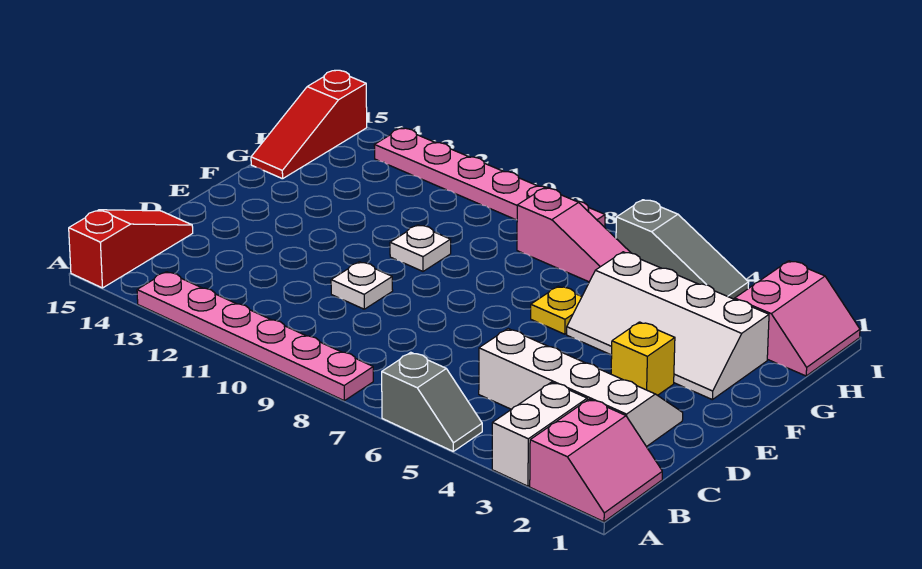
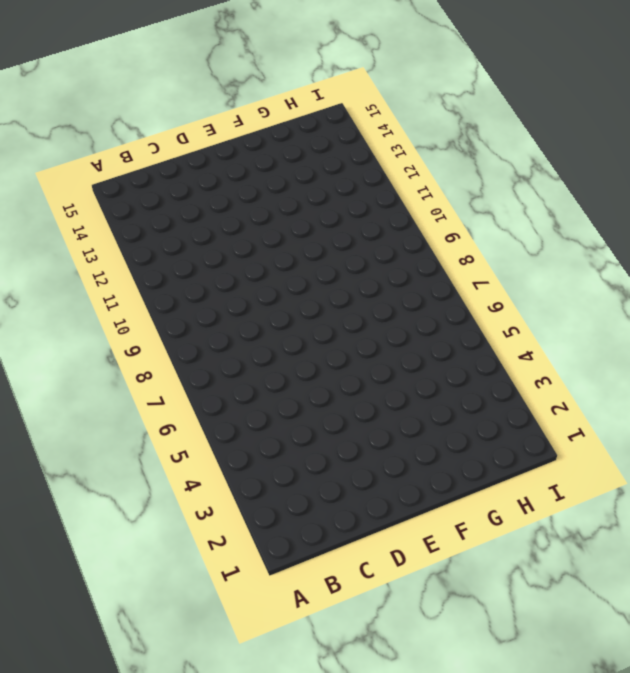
none -> pink 2x2 slope [530,399,662,522]
none -> white 1x2 brick [492,382,587,486]
none -> grey 1x2 slope [382,352,482,451]

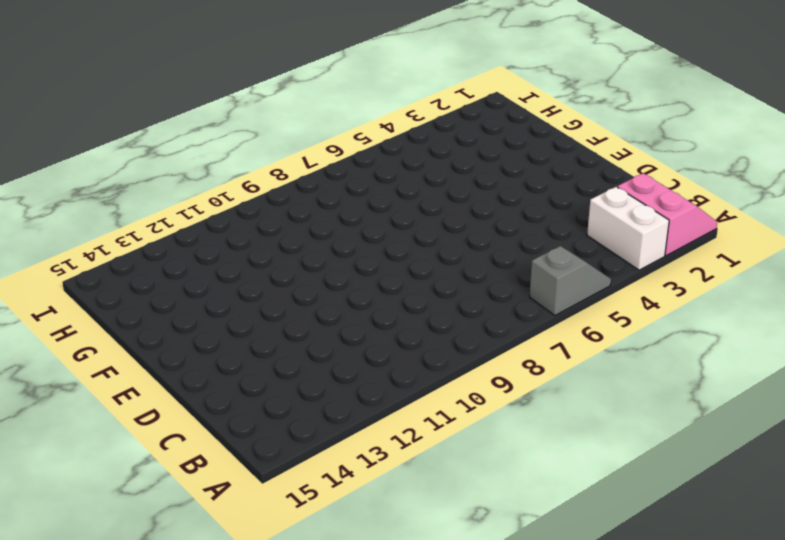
none -> pink 1x6 plate [137,272,373,401]
none -> red 1x3 slope [69,210,193,288]
none -> white 2x4 slope [479,329,683,447]

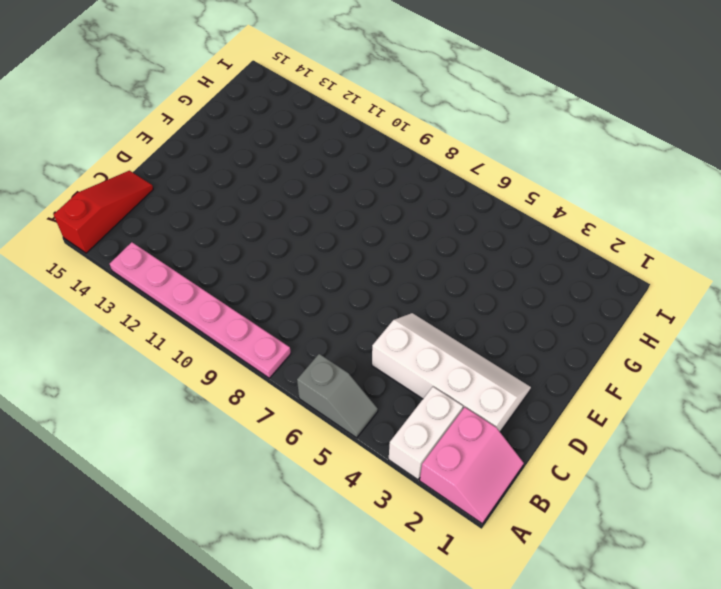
none -> white 1x1 plate [331,262,393,309]
none -> yellow 1x1 brick [611,322,675,395]
none -> white 2x4 slope [567,252,769,400]

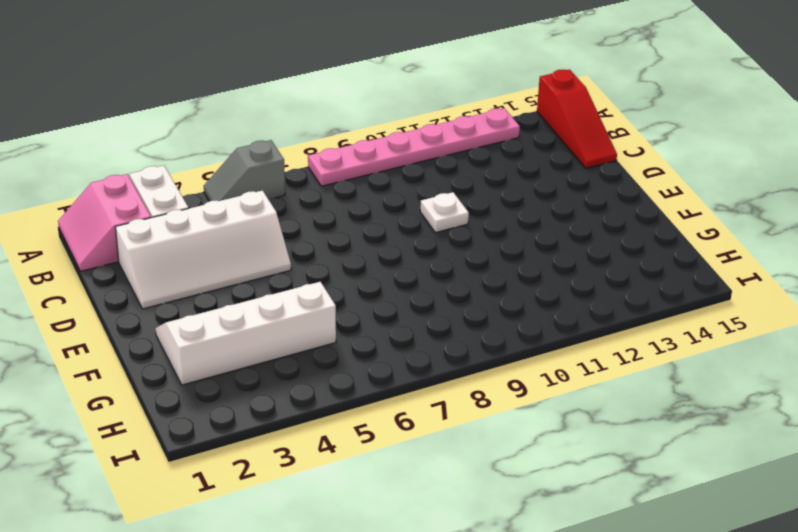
none -> yellow 1x1 brick [611,322,675,395]
none -> yellow 1x1 plate [531,286,582,334]
none -> white 1x1 plate [390,225,451,271]

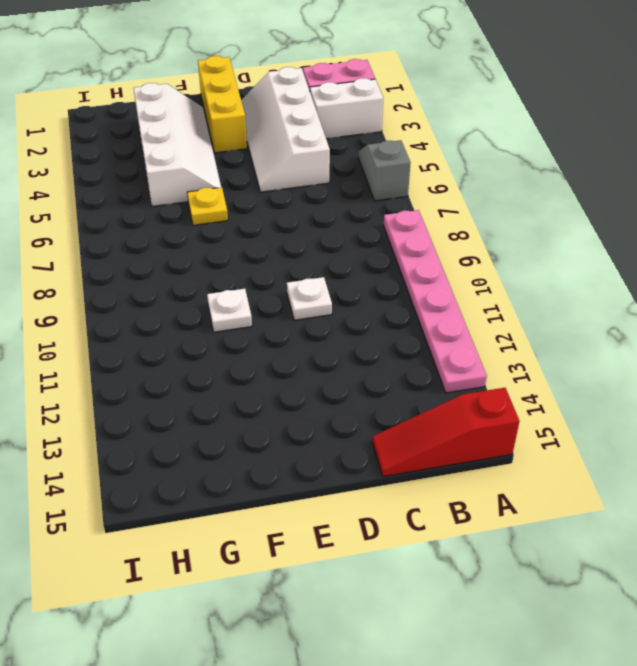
yellow 1x3 brick [198,56,247,153] -> yellow 1x1 brick [611,322,675,395]
none -> red 1x3 slope [251,70,367,179]
none -> pink 2x2 slope [735,261,860,376]
none -> pink 1x3 slope [517,188,631,282]

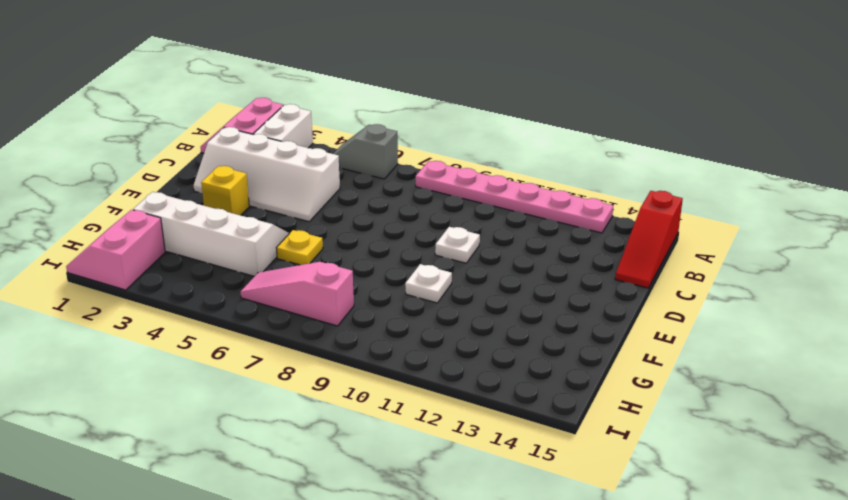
none -> red 1x3 slope [251,70,367,179]
none -> grey 1x3 slope [616,200,749,299]
none -> pink 1x6 plate [374,128,605,227]

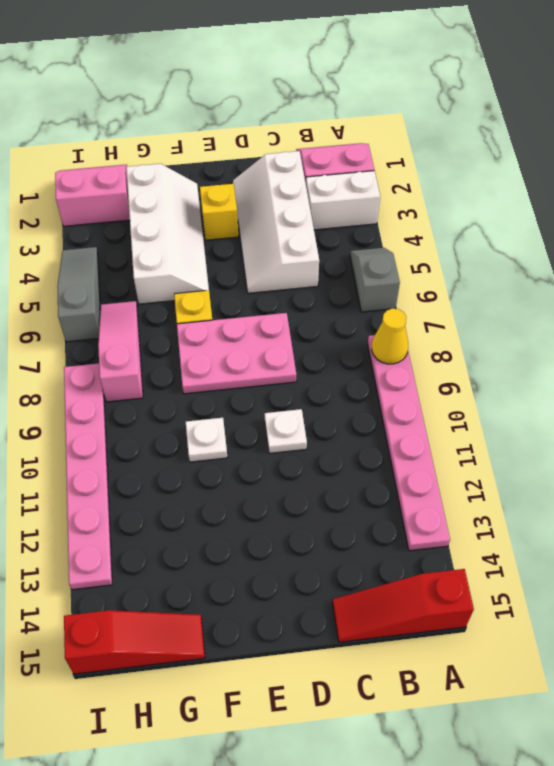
yellow 1x1 cone [372,308,408,364] -> none
pink 2x3 plate [177,313,296,394] -> none

